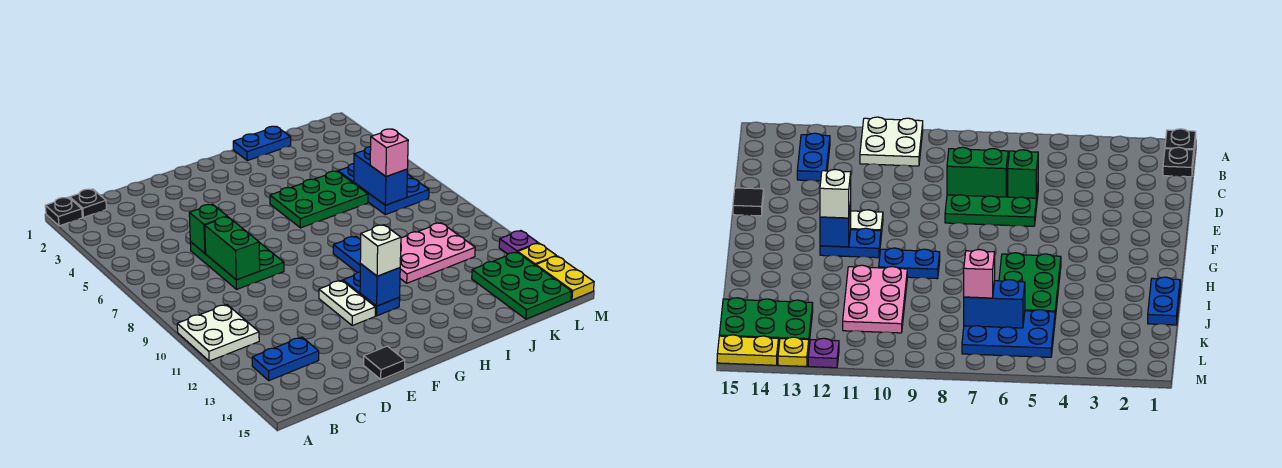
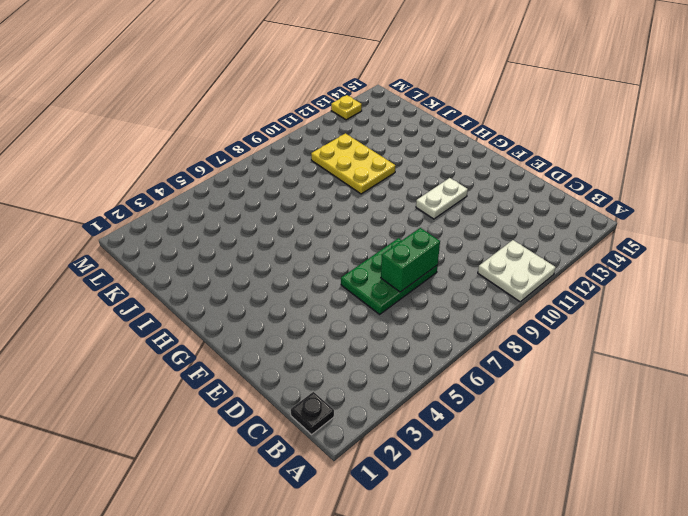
yellow 2x3 plate [311,133,396,194] -> pink 2x3 plate [400,223,475,283]
none -> black 1x1 plate [45,197,82,226]
none -> blue 1x2 plate [252,337,319,380]
none -> black 1x1 tile [364,346,405,379]

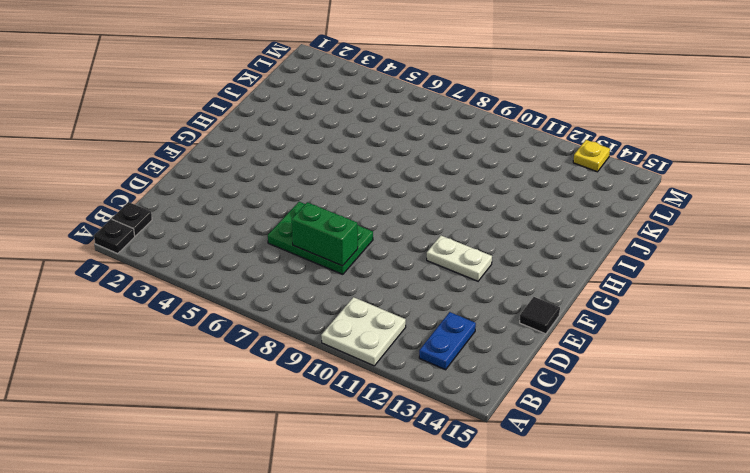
none -> blue 1x2 plate [343,272,400,316]
none -> green 2x3 plate [270,171,368,228]
none -> blue 1x2 plate [333,236,361,273]

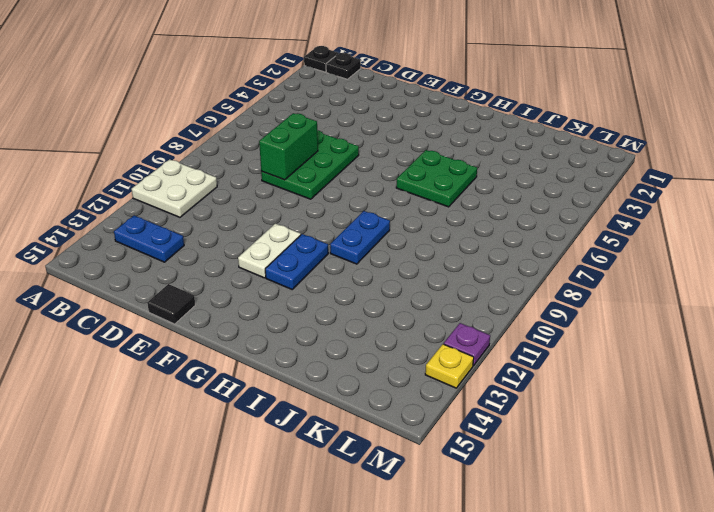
green 2x2 plate [396,150,477,207] -> green 2x3 plate [270,171,368,228]
none -> blue 1x2 plate [233,126,291,161]
none -> pink 2x3 plate [400,223,475,283]
none -> blue 2x3 plate [338,164,429,215]

